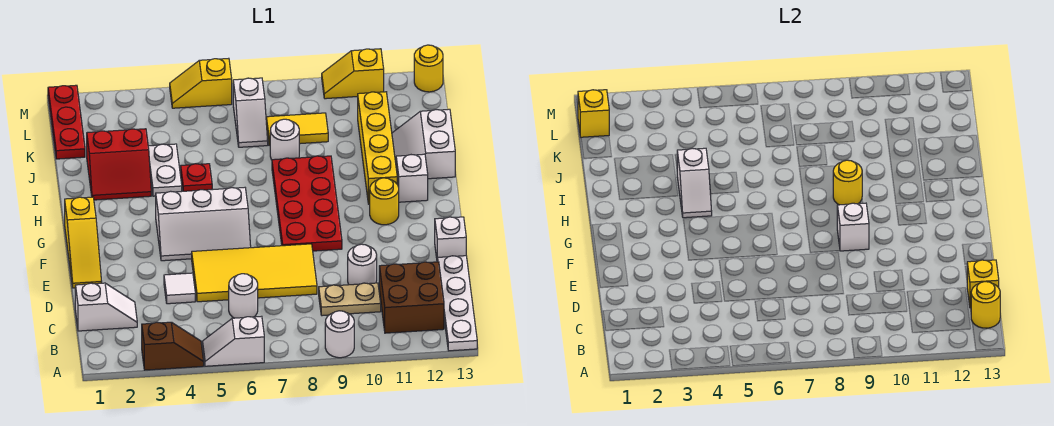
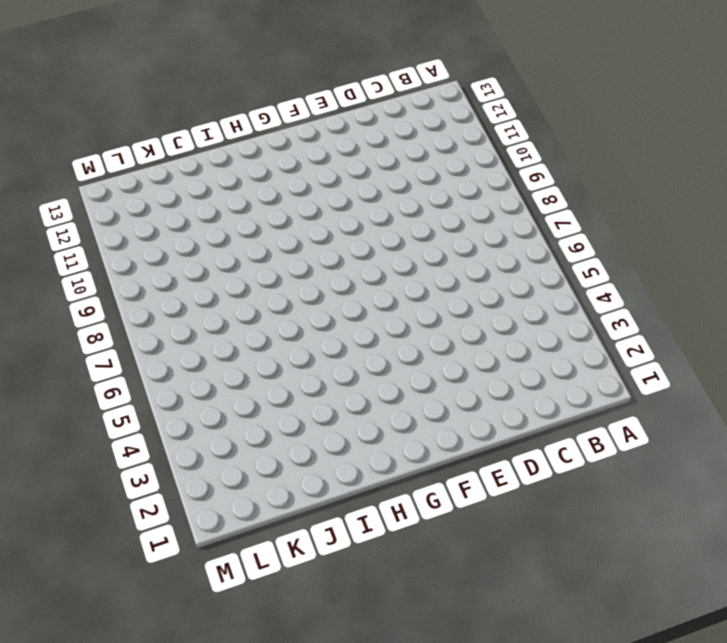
none -> brown 1x2 slope [142,322,204,370]
none -> white 1x2 slope [203,316,264,366]
none -> white 1x1 round brick [325,311,354,358]
none -> white 1x4 plate [438,256,477,351]

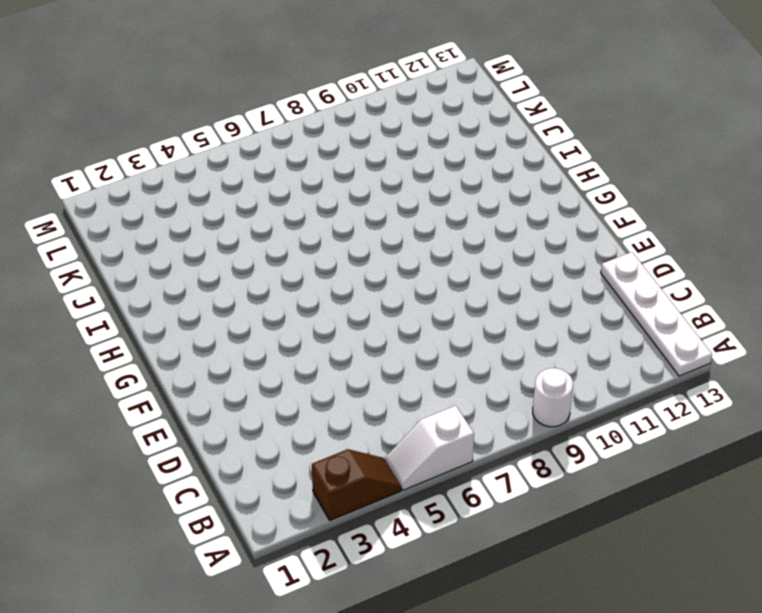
none -> brown 2x2 brick [379,262,444,333]
none -> white 1x2 slope [75,283,137,331]
none -> white 1x1 round brick [229,274,258,318]
none -> tan 1x2 plate [319,283,381,316]

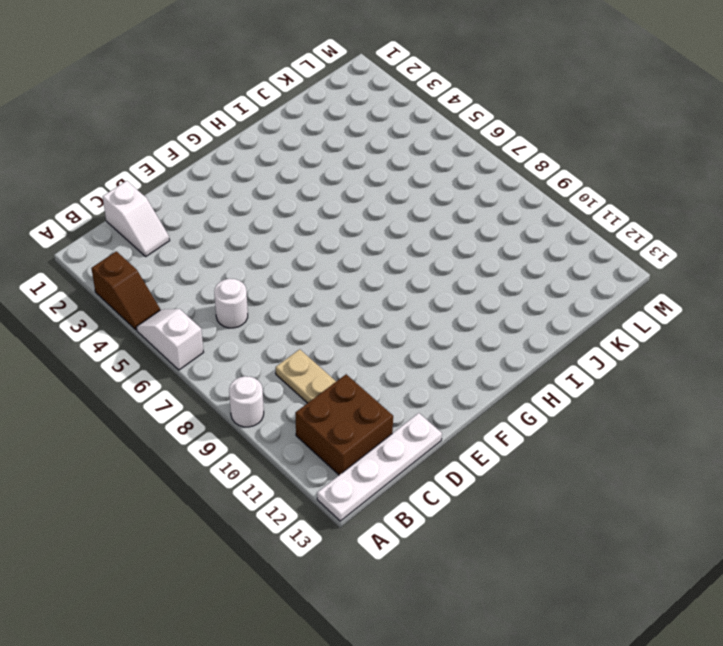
none -> white 1x1 tile [164,273,195,304]
none -> yellow 2x4 tile [192,244,317,302]
none -> white 1x1 round brick [348,244,377,285]
none -> yellow 1x3 slope [65,197,102,288]

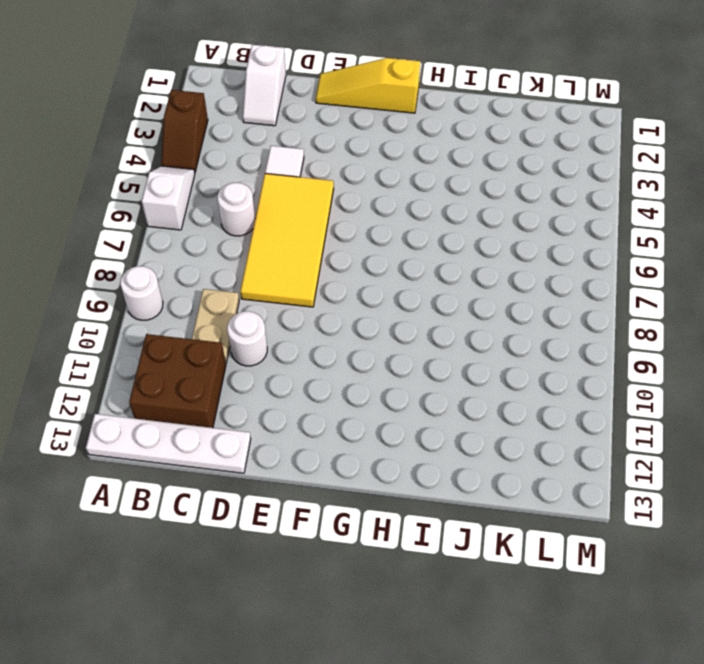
none -> white 1x1 brick [435,217,466,262]
none -> white 2x3 slope [156,188,251,261]
none -> red 2x4 plate [272,156,342,251]
none -> yellow 1x1 round brick [370,178,399,225]

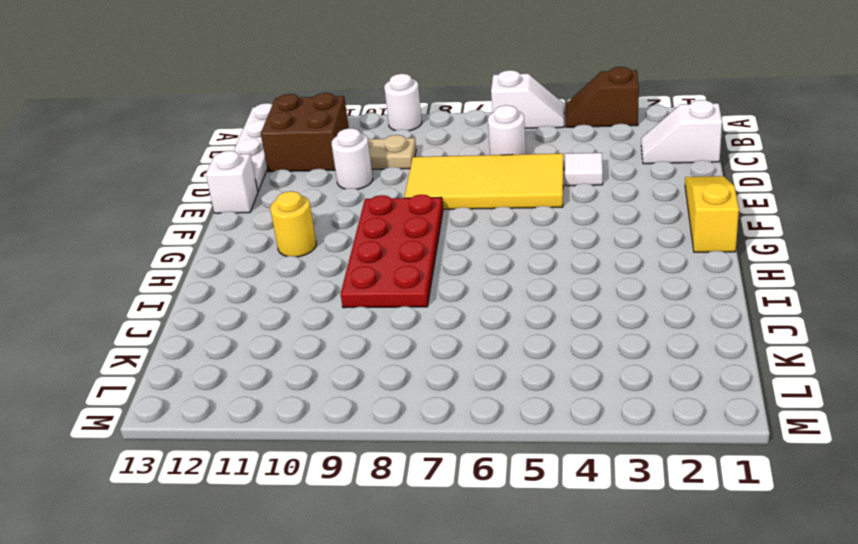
none -> white 2x3 slope [156,188,251,261]
none -> yellow 1x4 brick [358,92,397,204]
none -> white 1x1 brick [396,154,428,202]
none -> red 2x2 slope [87,129,151,200]

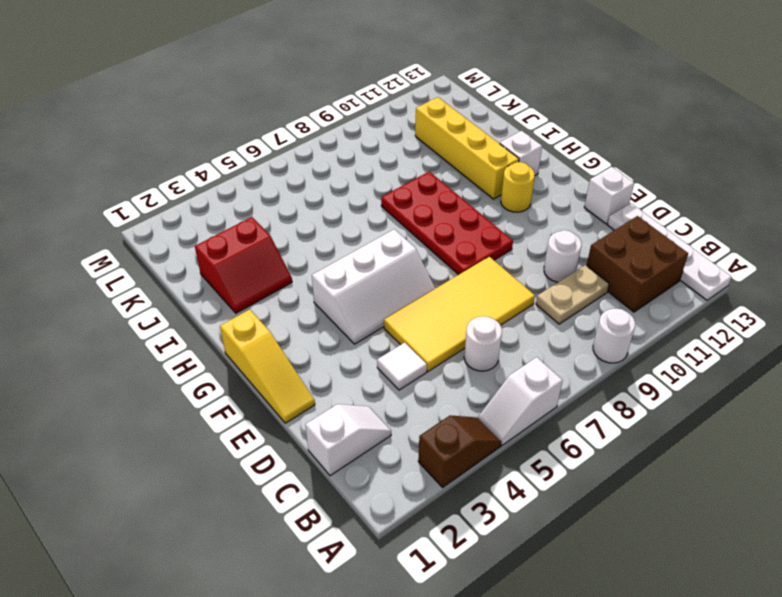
none -> white 1x2 plate [148,144,182,196]
none -> red 1x1 plate [181,164,212,191]
none -> white 2x2 slope [392,109,455,179]
none -> white 1x1 round brick [270,119,299,160]

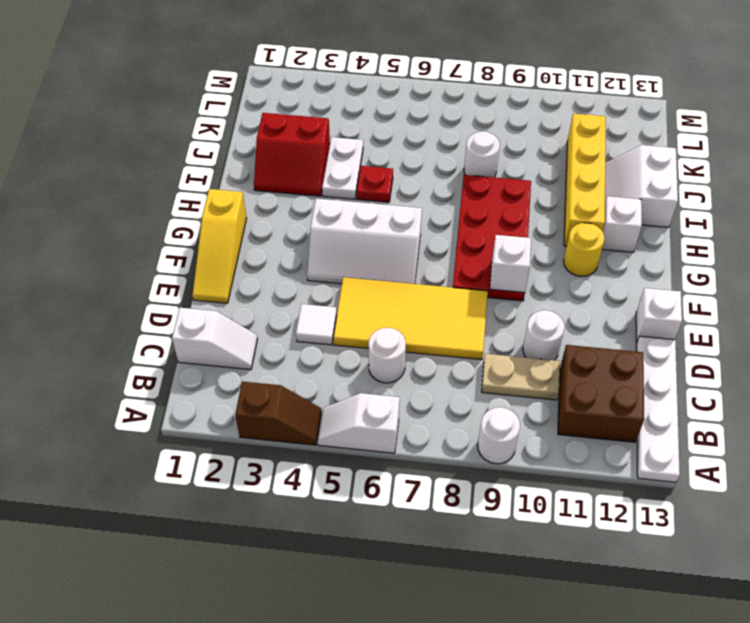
none -> red 1x3 plate [48,85,85,159]
none -> white 1x2 slope [233,78,268,147]
none -> yellow 1x2 tile [266,113,328,145]
none -> yellow 1x2 slope [170,58,232,108]

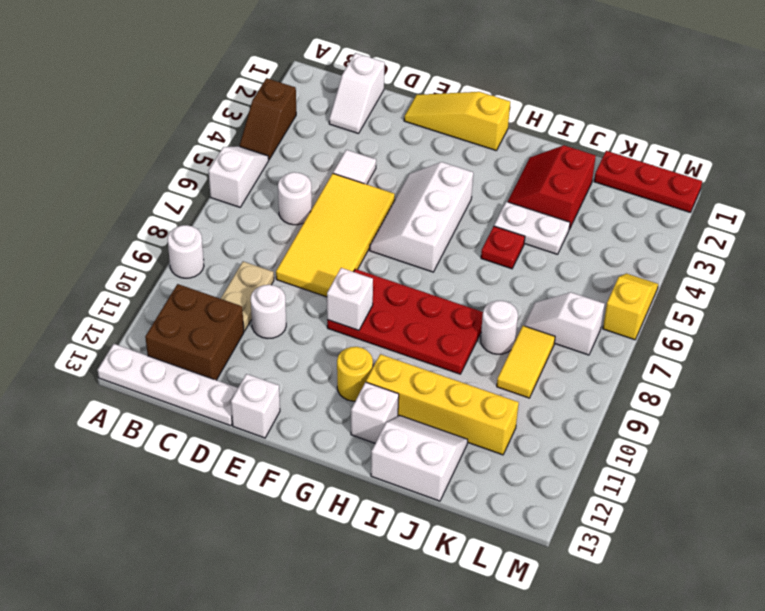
none -> yellow 1x2 slope [322,49,384,99]
none -> yellow 1x1 round brick [414,45,443,92]
none -> yellow 1x1 round brick [971,282,1000,328]
none -> yellow 1x1 brick [967,260,999,308]

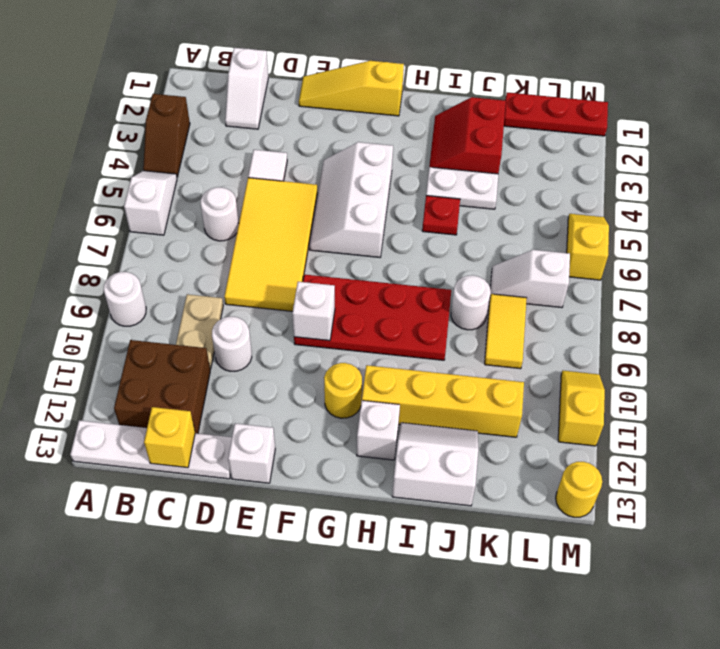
none -> yellow 1x1 round brick [971,282,1000,328]
none -> white 1x2 slope [677,148,712,218]
none -> yellow 1x1 round brick [833,160,862,205]
none -> yellow 1x1 brick [578,90,609,137]

